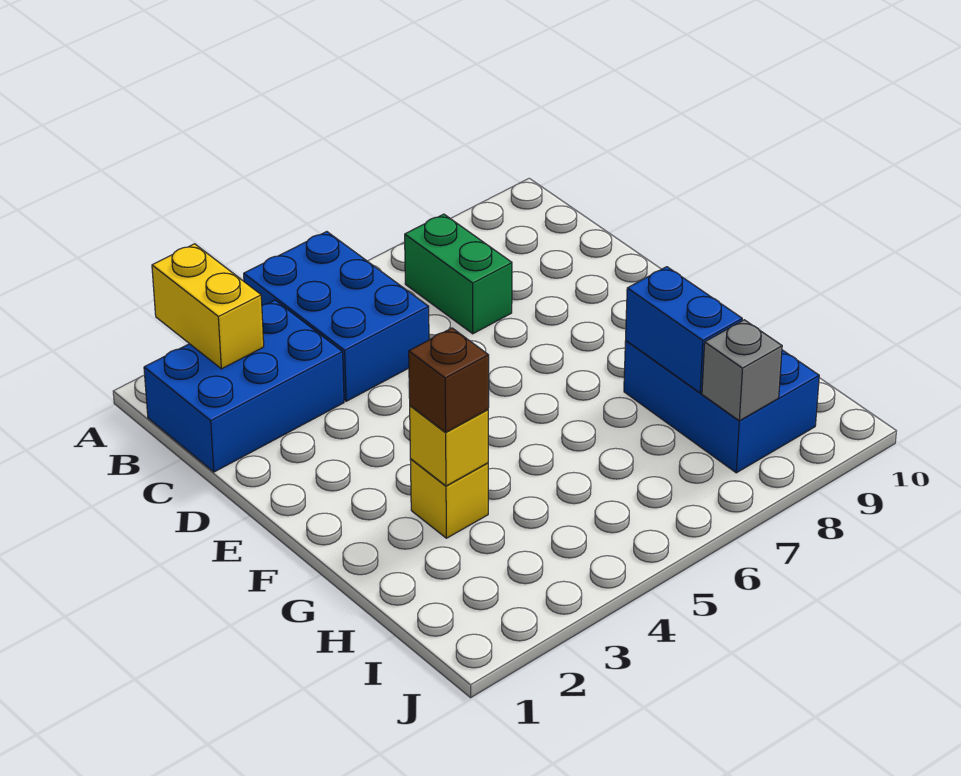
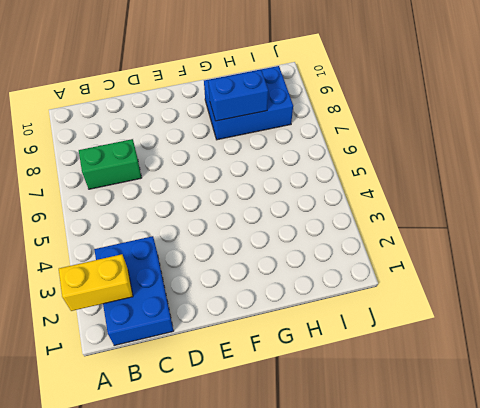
none -> blue 2x3 brick [244,232,429,401]
none -> yellow 1x1 brick [410,459,488,538]

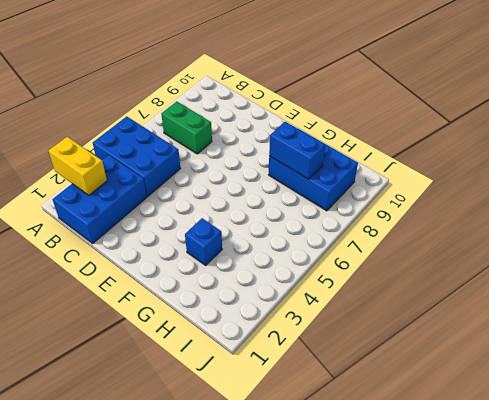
blue 1x1 brick [185,218,222,265] -> yellow 1x1 brick [410,459,488,538]
none -> yellow 1x1 brick [410,406,488,486]
none -> grey 1x1 brick [702,320,782,421]

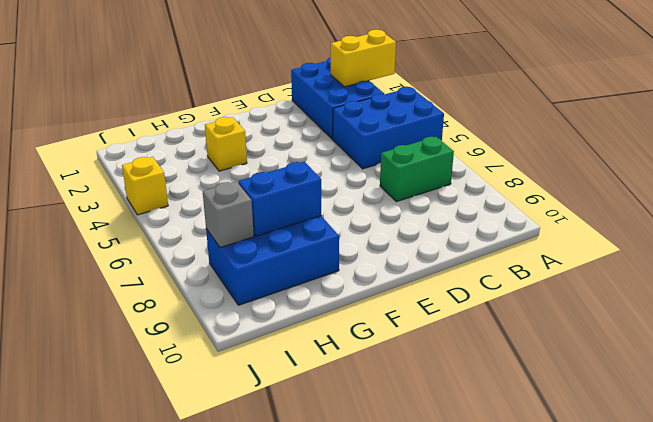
yellow 1x1 brick [122,157,168,215] -> yellow 1x1 brick moved to [410,406,488,486]
none -> brown 1x1 brick [409,328,489,432]

